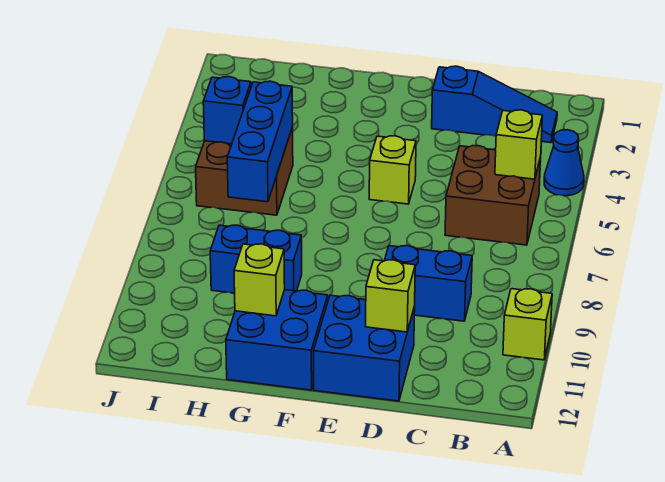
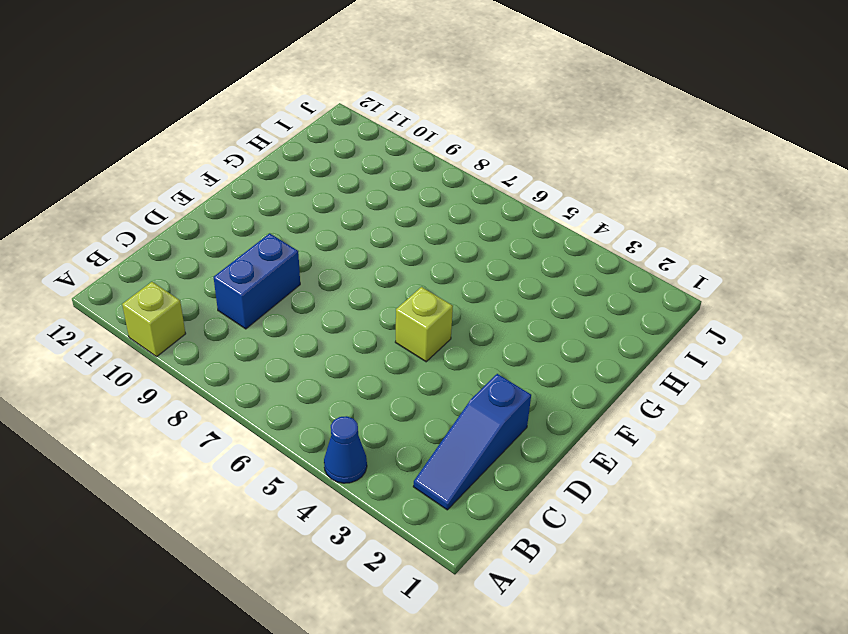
none -> brown 2x2 brick [445,146,541,245]
none -> blue 2x2 brick [314,295,415,401]
none -> blue 2x2 brick [226,290,328,390]

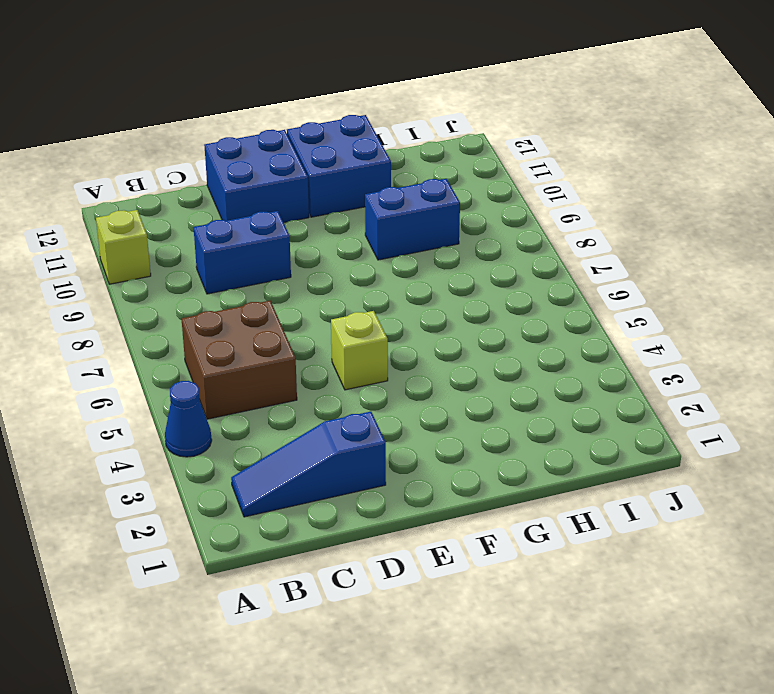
none -> brown 2x2 brick [196,127,293,215]
none -> lime 1x1 brick [495,110,542,179]
none -> lime 1x1 brick [366,260,415,332]

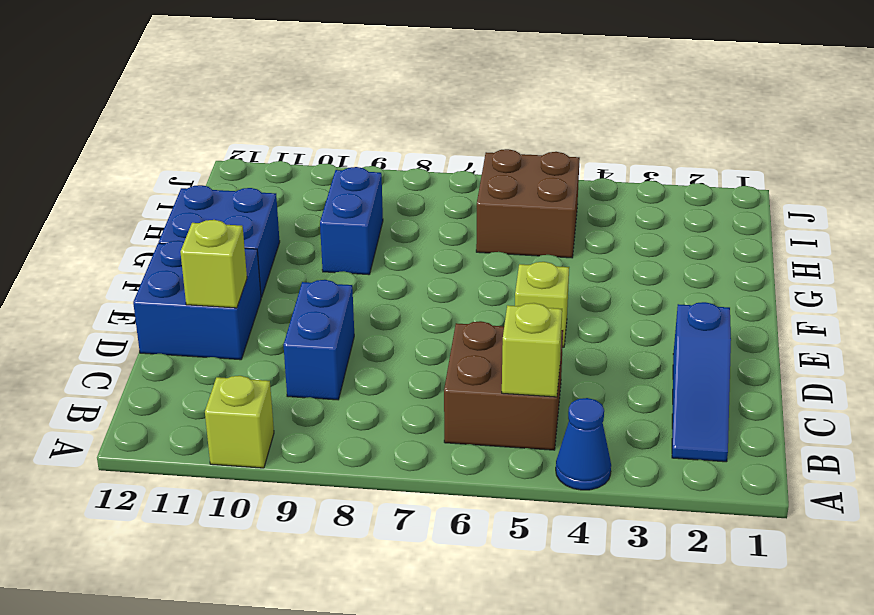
none -> lime 1x1 brick [234,244,285,316]
none -> blue 1x3 brick [227,81,293,202]
none -> blue 1x1 brick [203,77,251,144]

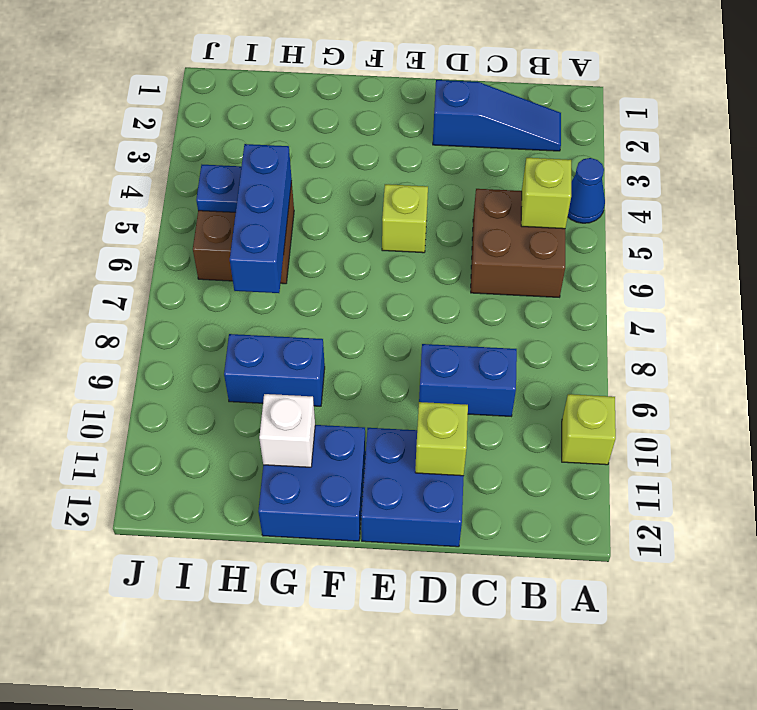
white 1x1 brick [259,394,315,467] -> lime 1x1 brick [234,244,285,316]
blue 1x1 plate [196,165,241,212] -> blue 1x1 brick [203,77,251,144]

